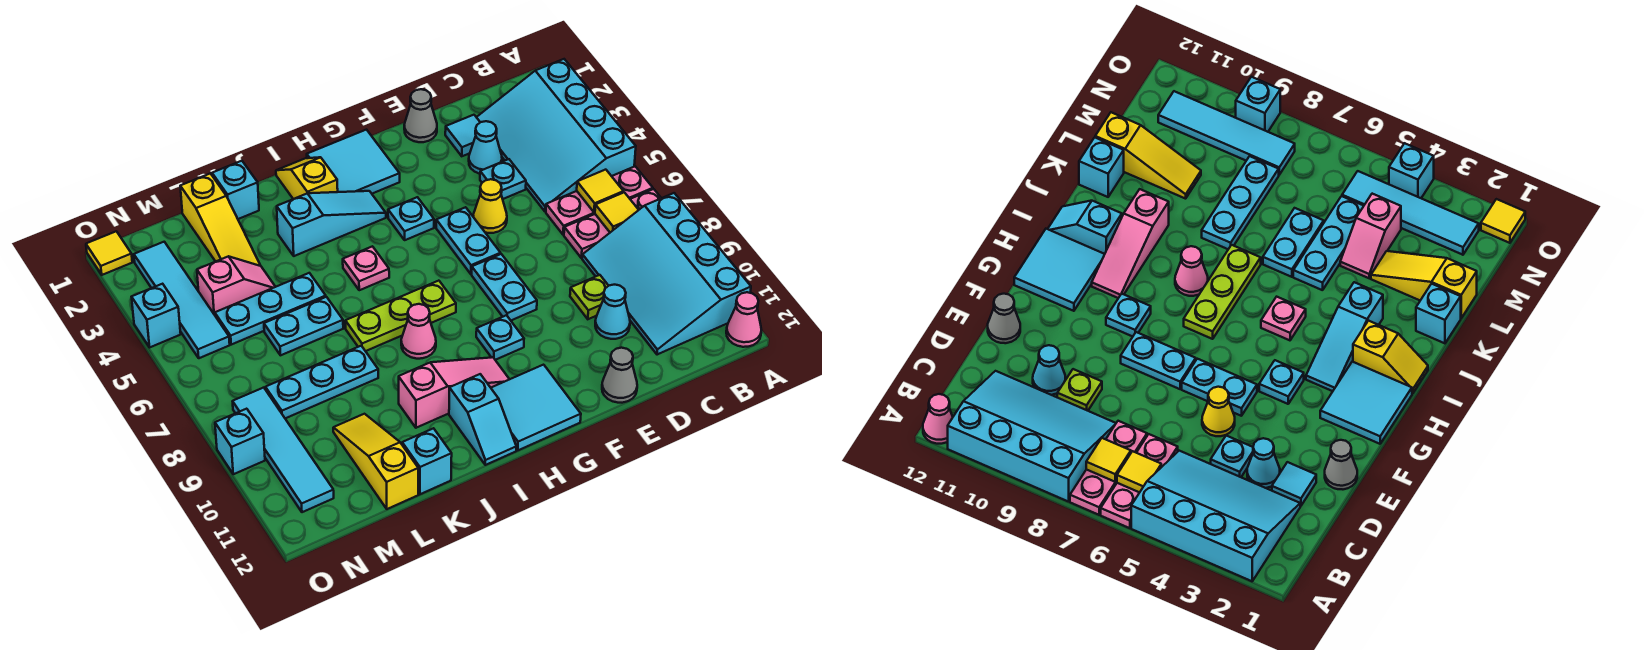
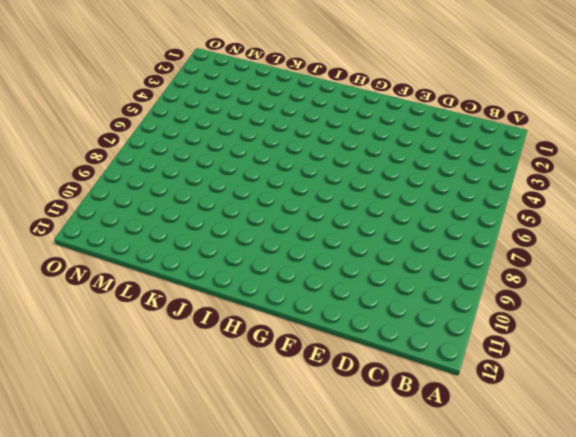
none -> cyan 3x4 slope [477,59,636,212]
none -> pink 1x3 plate [546,166,653,235]
none -> pink 1x3 plate [564,189,661,258]
none -> cyan 3x4 slope [582,193,751,355]

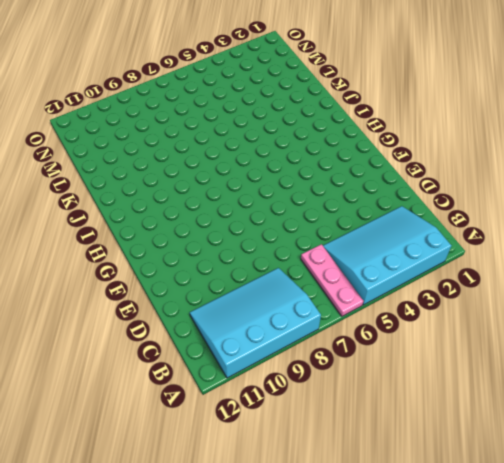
none -> pink 1x3 plate [564,189,661,258]
none -> pink 1x1 cone [726,292,762,347]
none -> cyan 1x1 tile [445,115,480,156]
none -> cyan 1x1 cone [469,121,502,174]

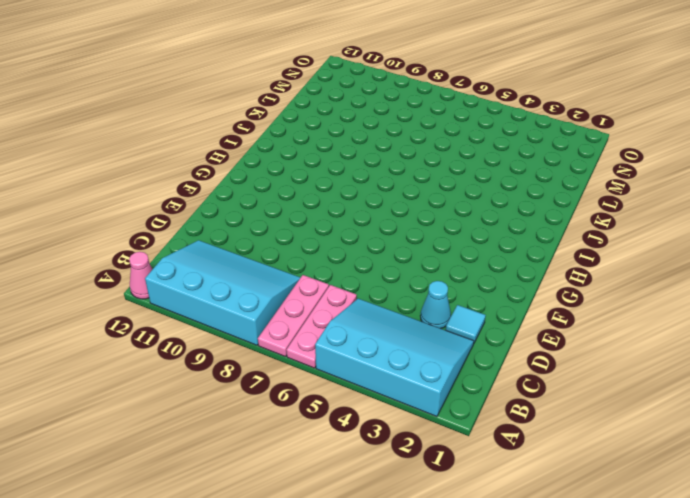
none -> cyan 1x1 plate [480,159,526,199]
none -> lime 1x1 plate [570,275,608,319]
none -> cyan 1x1 cone [595,285,630,339]
none -> grey 1x1 cone [404,89,437,142]

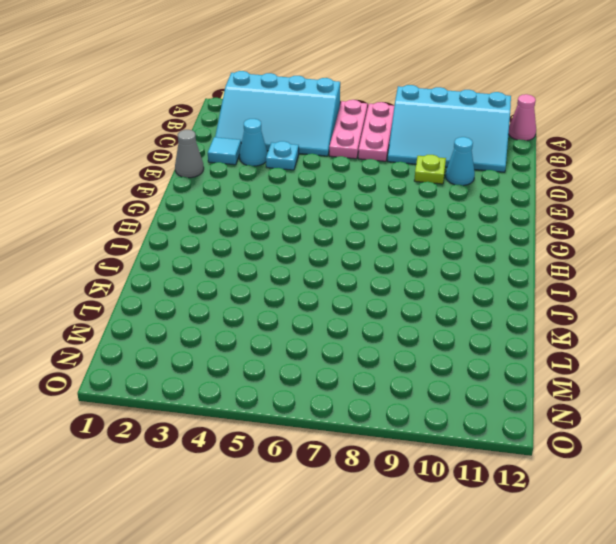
none -> yellow 1x1 cone [473,179,507,233]
none -> grey 1x1 cone [602,348,637,403]
none -> cyan 1x2 plate [436,207,501,274]
none -> cyan 1x2 plate [472,254,537,320]

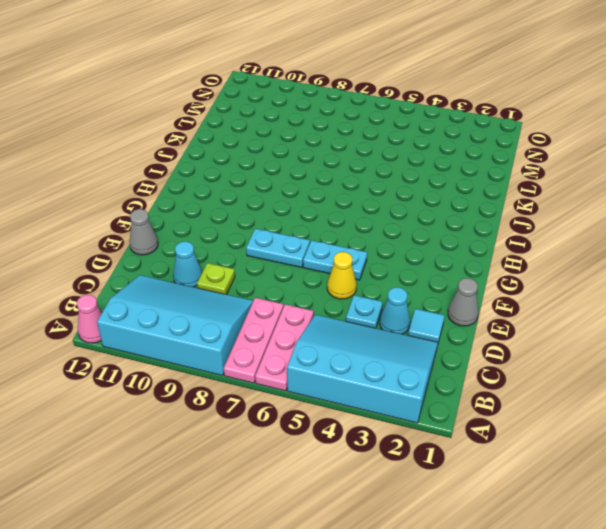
none -> cyan 2x2 tile [307,130,400,194]
none -> cyan 1x1 plate [388,197,434,240]
none -> cyan 1x1 plate [476,315,524,360]
none -> cyan 2x2 tile [491,365,581,450]

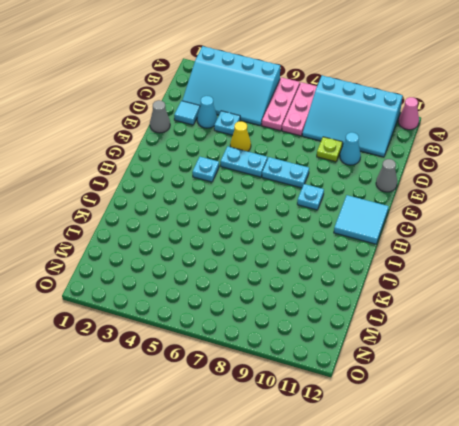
none -> cyan 2x2 tile [307,130,400,194]
none -> cyan 1x3 slope [277,191,386,256]
none -> lime 1x3 plate [345,281,456,351]
none -> pink 1x3 slope [399,357,509,428]

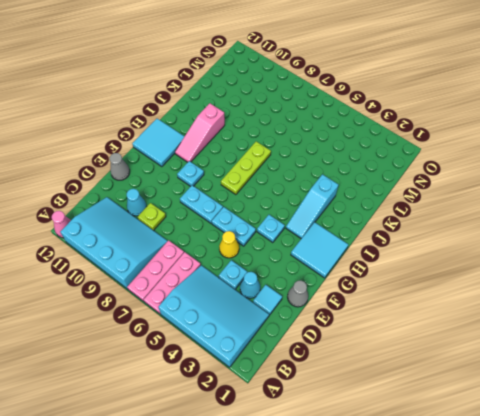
none -> yellow 1x2 slope [276,157,338,199]
none -> pink 1x1 plate [343,246,389,290]
none -> pink 1x1 cone [401,304,436,359]
none -> cyan 1x2 slope [449,374,516,465]

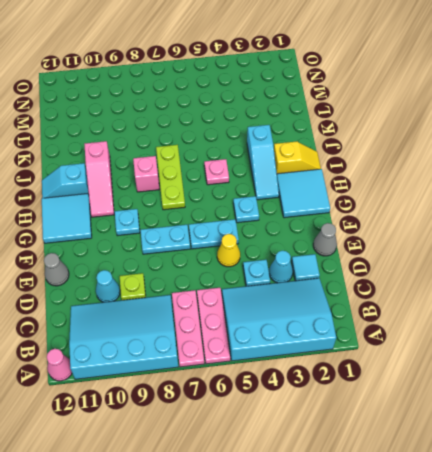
pink 1x1 brick [133,156,159,192] -> pink 1x1 cone [401,304,436,359]
none -> cyan 1x1 brick [212,161,259,219]
none -> cyan 1x3 plate [215,273,326,345]
none -> cyan 1x2 plate [264,297,343,355]
none -> cyan 1x3 plate [265,346,378,418]

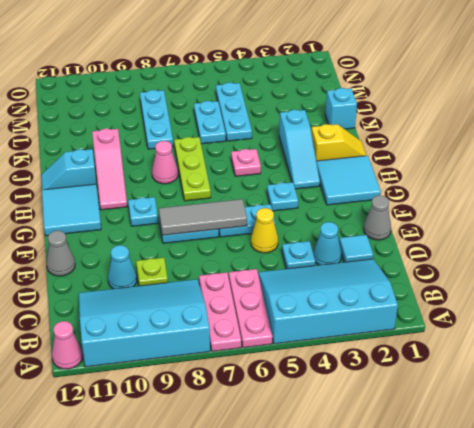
grey 1x3 tile [159,199,247,235] -> none
none -> cyan 1x1 brick [402,428,452,494]
none -> yellow 1x3 slope [180,173,260,266]
none -> pink 1x2 slope [197,256,275,315]
none -> yellow 1x3 slope [333,414,418,509]

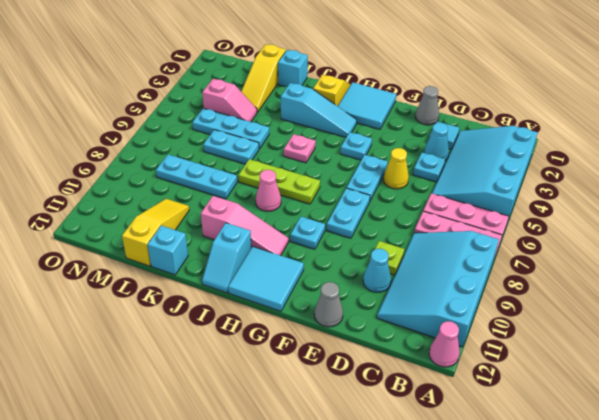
none -> cyan 1x4 tile [134,242,230,358]
none -> cyan 1x4 tile [233,388,334,512]
none -> yellow 1x1 tile [86,231,132,275]
none -> cyan 1x1 brick [132,284,181,347]

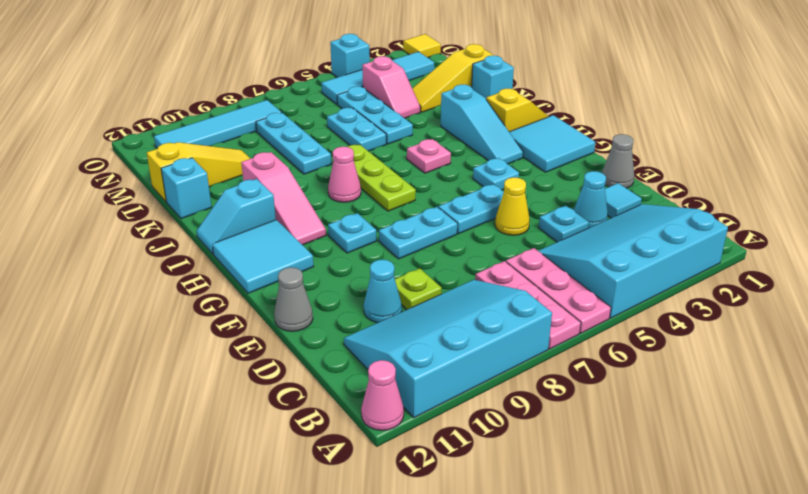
none -> cyan 1x1 brick [215,409,265,474]
none -> yellow 1x1 tile [577,170,624,213]
none -> yellow 1x1 tile [595,192,638,232]

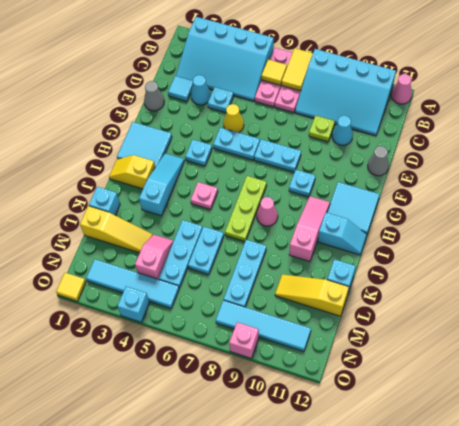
yellow 1x2 tile [282,48,313,91] -> yellow 1x1 tile [595,192,638,232]
pink 1x1 brick [229,322,259,358] -> cyan 1x1 brick [215,409,265,474]

